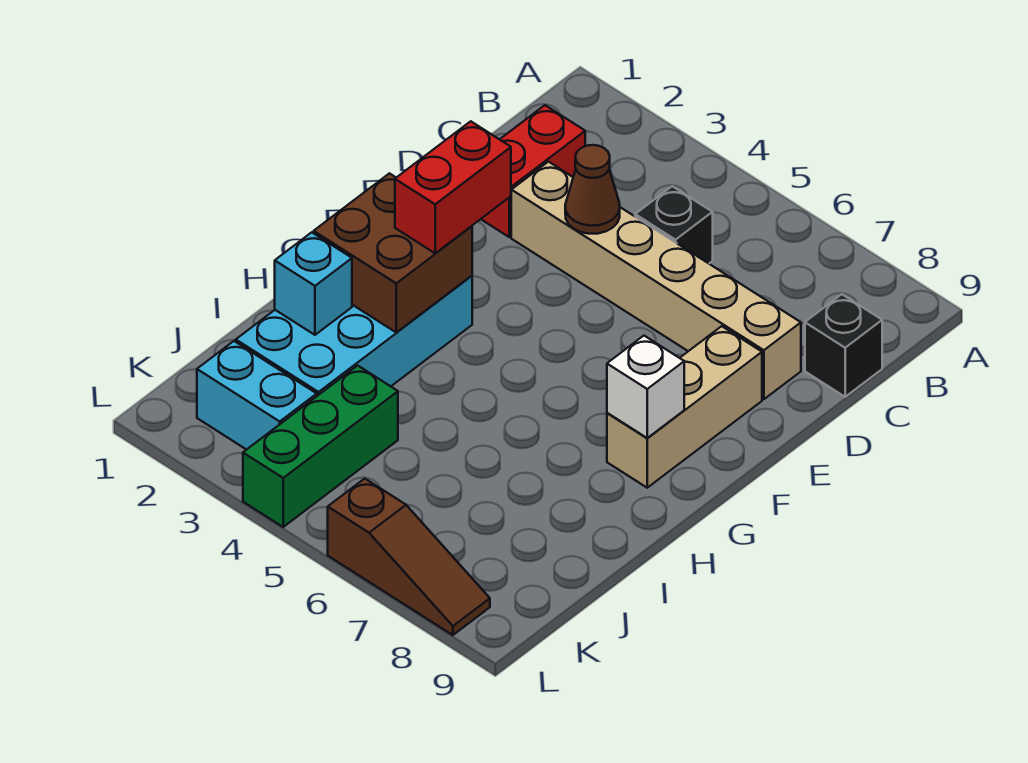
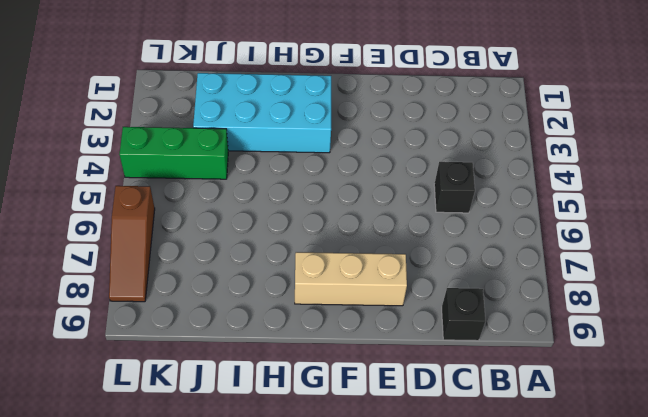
none -> red 1x2 brick [481,105,585,237]
none -> tan 1x6 brick [511,162,801,399]
none -> cyan 1x2 brick [197,341,317,450]

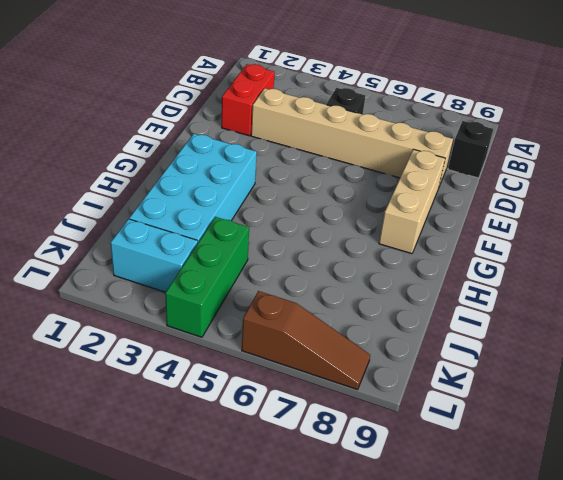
none -> brown 1x1 cone [565,145,620,234]
none -> brown 2x2 brick [314,173,472,332]
none -> white 1x1 brick [607,336,684,438]

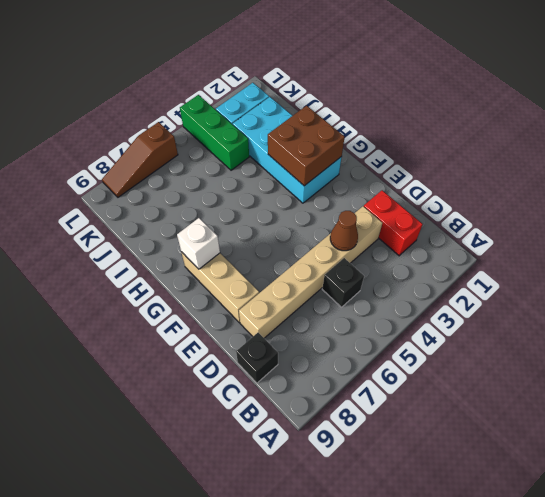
none -> cyan 1x1 brick [275,232,352,335]
none -> red 1x2 brick [395,121,511,253]

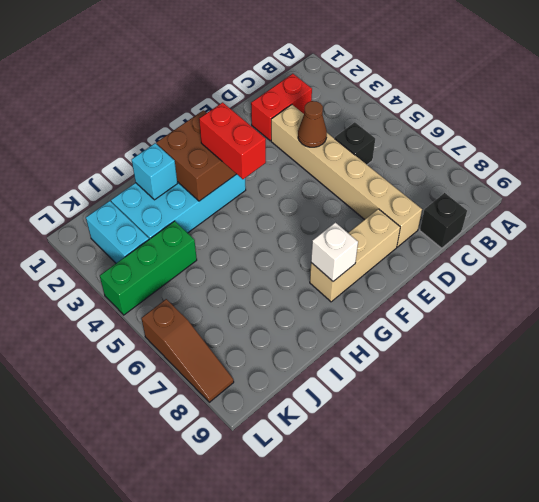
red 1x2 brick [199,102,266,179] -> red 1x2 brick turned to [395,121,511,253]

